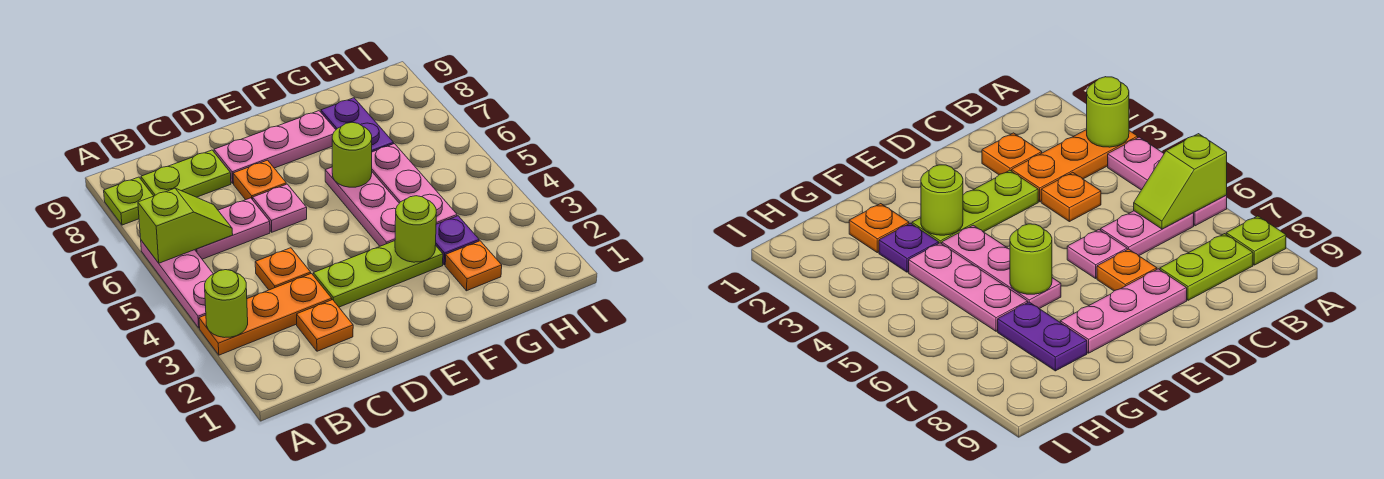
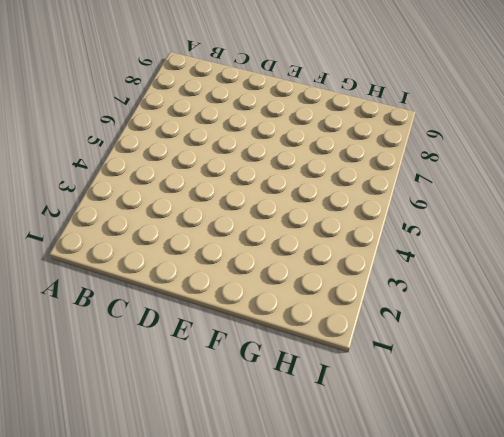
none -> orange 1x3 plate [199,274,332,355]
none -> pink 1x3 plate [141,240,213,328]
none -> lime 1x1 plate [104,177,153,225]

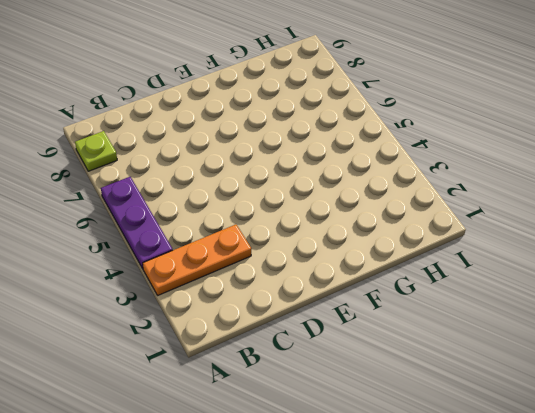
purple 1x3 plate [101,177,173,269] -> pink 1x3 plate [141,240,213,328]
none -> pink 1x2 plate [195,198,270,259]
none -> lime 1x2 plate [141,150,231,197]
none -> orange 1x1 plate [297,300,353,351]

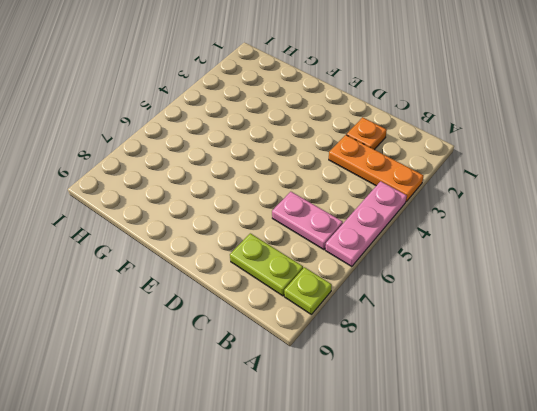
none -> orange 1x1 plate [255,248,311,290]
none -> lime 1x3 plate [313,241,443,307]
none -> pink 1x1 plate [253,184,307,232]

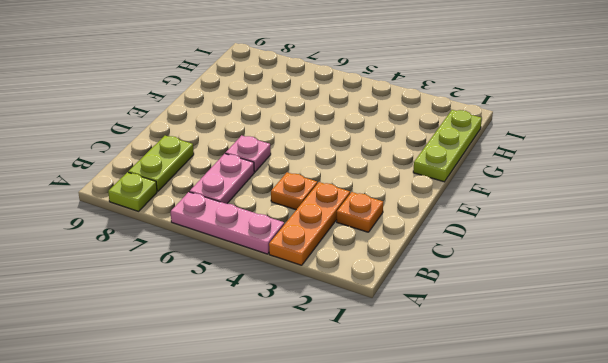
lime 1x3 plate [413,110,482,182] -> lime 1x3 plate moved to [313,241,443,307]
none -> orange 1x1 plate [233,160,286,200]
none -> pink 1x3 plate [214,111,336,183]
none -> pink 1x3 plate [325,167,399,246]

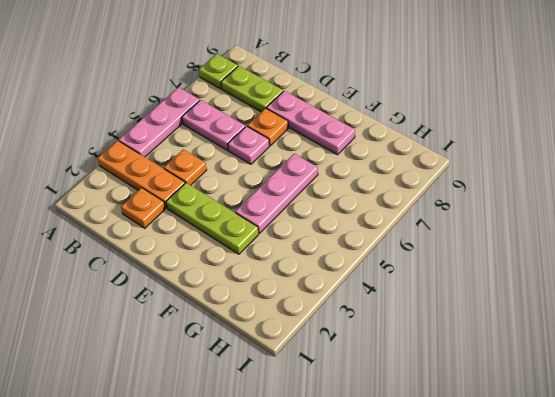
none -> orange 1x1 plate [445,241,502,291]
none -> purple 1x1 plate [436,216,479,265]
none -> pink 1x3 plate [372,144,457,224]

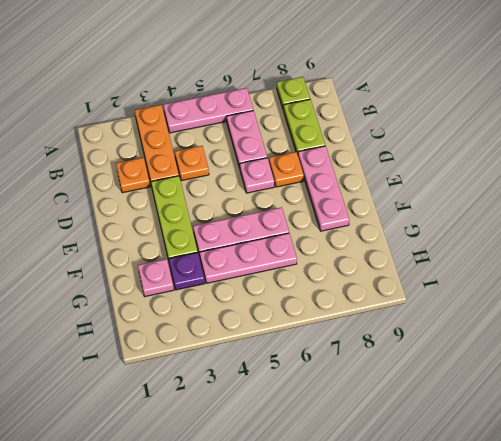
pink 1x1 plate [138,259,174,297] -> orange 1x1 plate [445,241,502,291]
none -> purple 1x2 plate [321,98,394,152]
none -> lime 1x1 round brick [205,270,248,338]
none -> lime 1x2 slope [138,188,233,263]

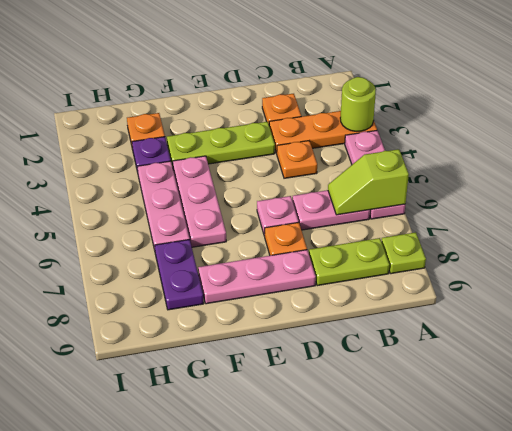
none -> lime 1x1 round brick [395,196,436,262]
none -> lime 1x1 round brick [332,122,372,187]

